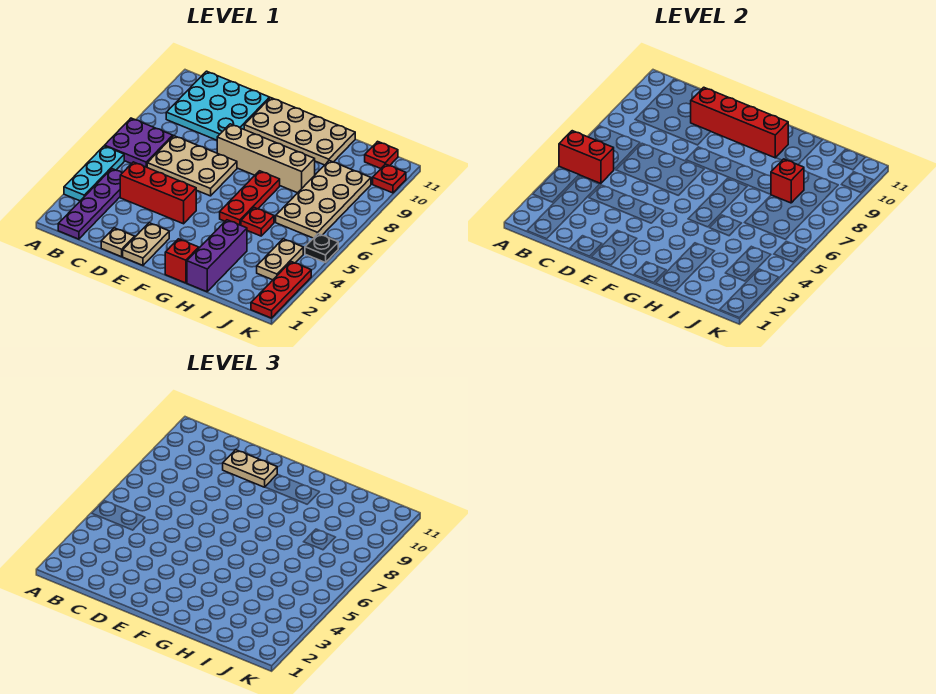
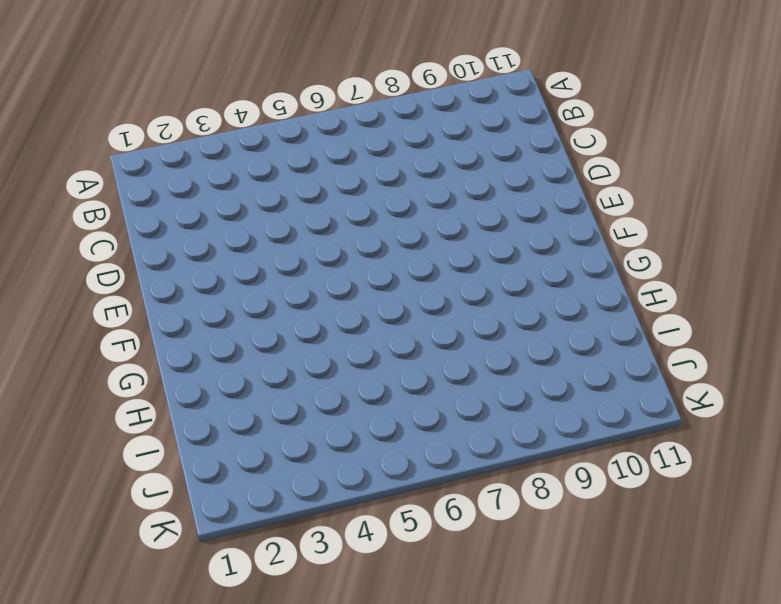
none -> cyan 1x3 plate [64,146,124,201]
none -> purple 2x2 plate [105,118,173,167]
none -> purple 1x4 plate [58,169,122,239]

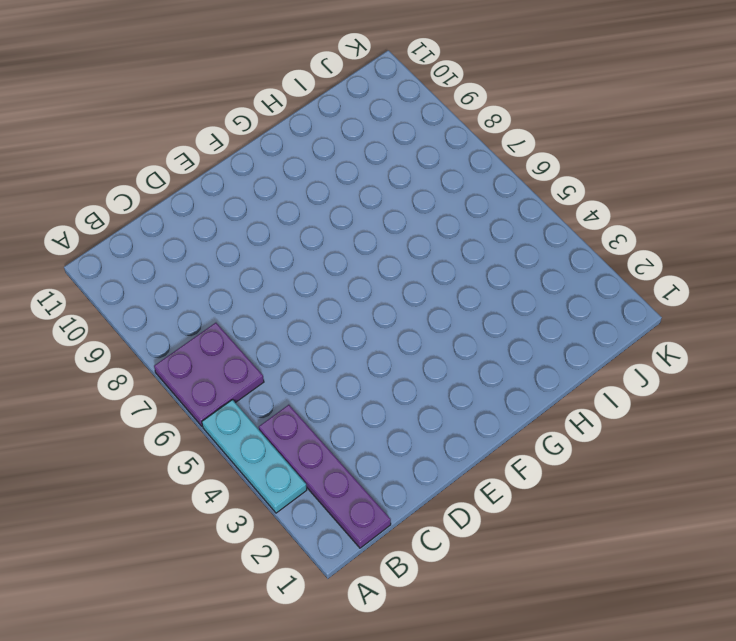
none -> cyan 3x3 plate [166,71,270,140]
none -> red 1x3 brick [120,162,196,224]
none -> tan 2x3 plate [147,136,237,196]

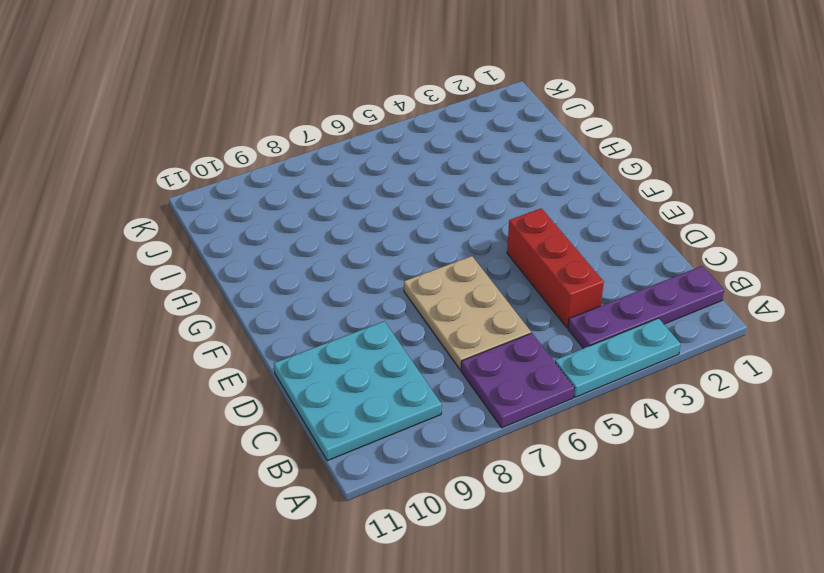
none -> tan 1x1 plate [101,228,135,257]
none -> tan 1x2 plate [123,223,169,265]
none -> tan 1x4 brick [217,124,315,193]

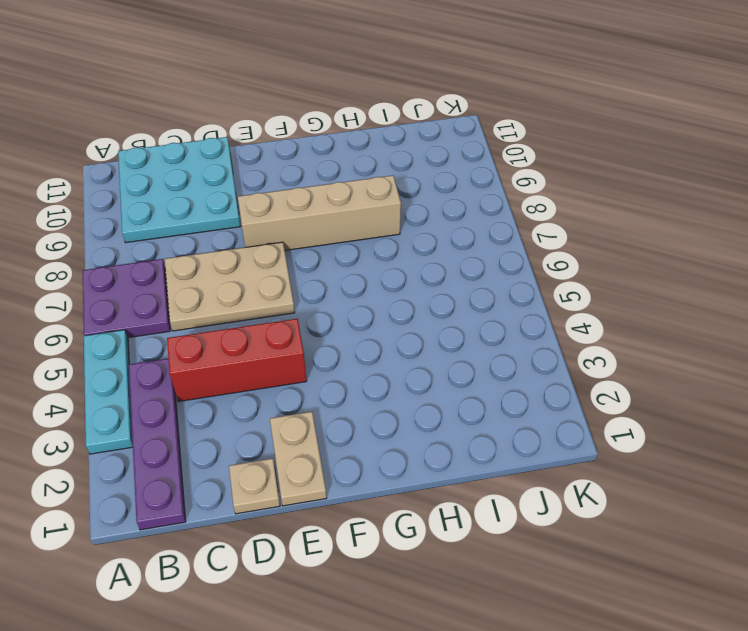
none -> tan 2x4 plate [244,98,355,165]
none -> red 1x1 brick [165,239,199,283]
none -> red 1x3 plate [220,171,280,225]

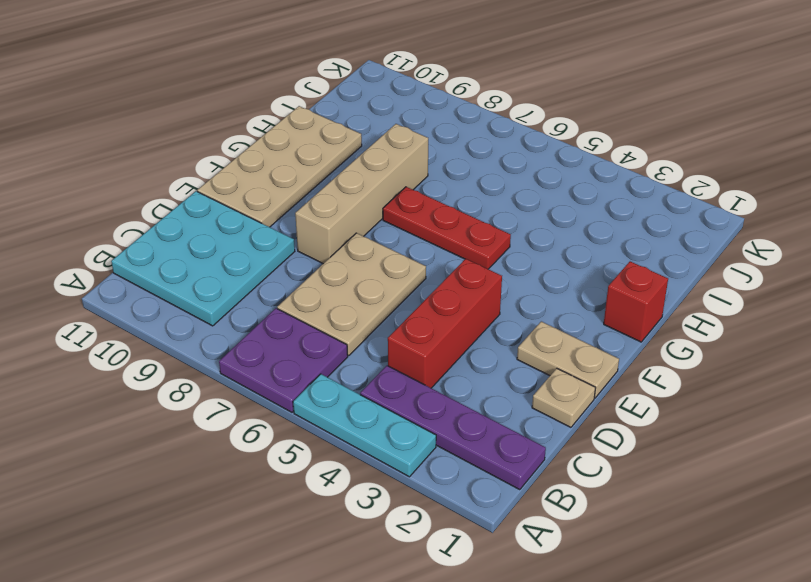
none -> purple 1x3 brick [187,220,247,292]
none -> red 1x1 plate [241,208,274,236]
none -> tan 2x4 plate [276,161,371,238]

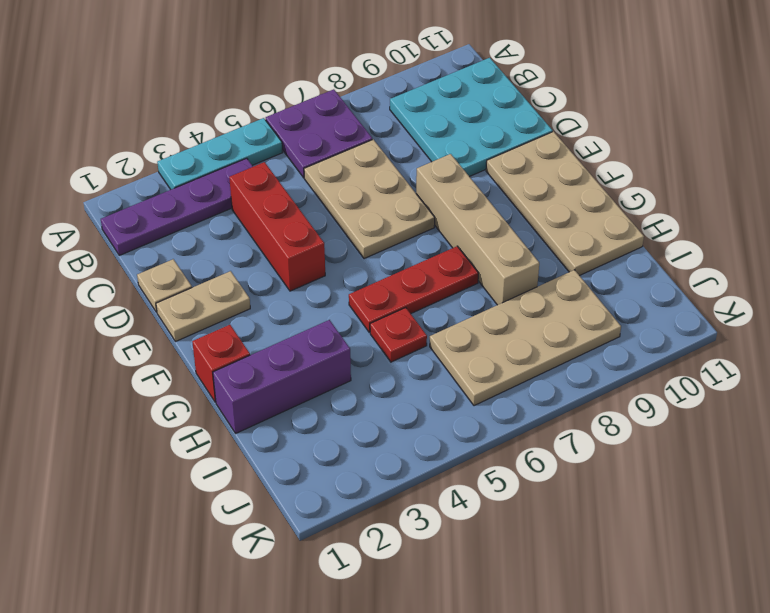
none -> tan 1x2 plate [257,239,303,280]
none -> red 1x1 plate [365,141,398,169]
none -> red 1x3 plate [251,262,311,318]

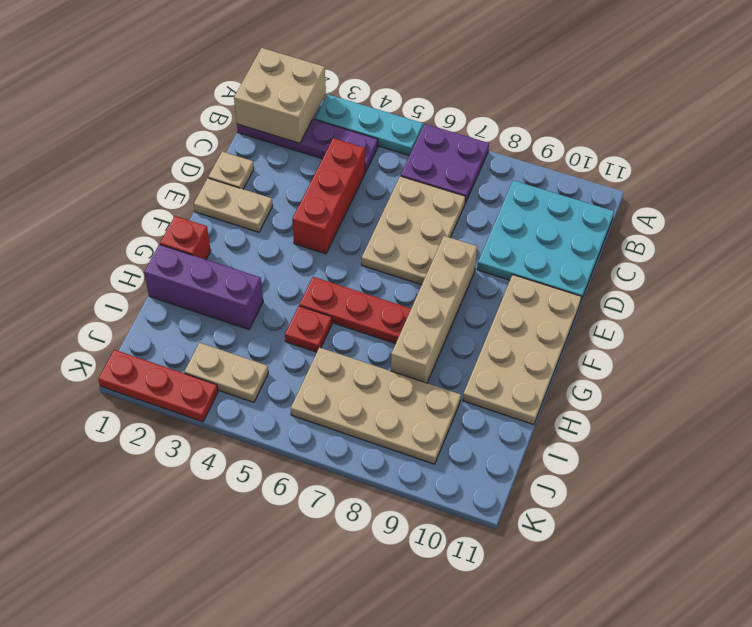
tan 2x2 brick [234,48,326,143] -> none
none -> red 1x1 plate [365,141,398,169]
none -> black 1x1 plate [305,234,338,262]
none -> red 1x1 plate [373,164,406,193]

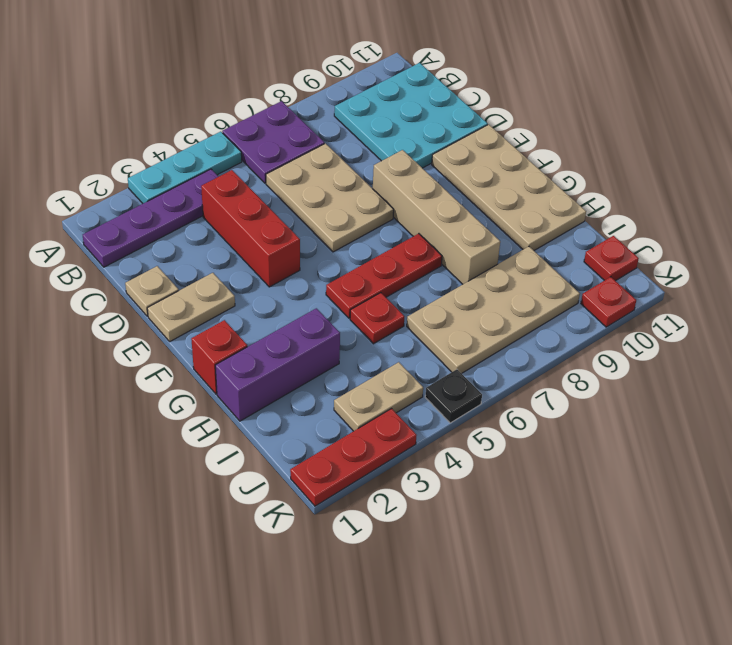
none -> red 1x2 brick [559,131,614,184]
none -> red 1x4 brick [691,87,788,158]
none -> red 1x1 brick [771,159,804,203]

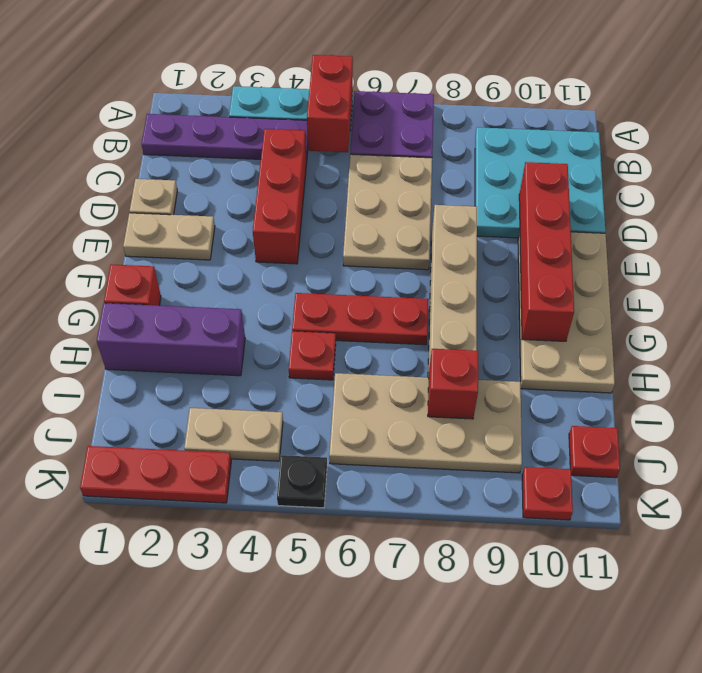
none -> tan 1x2 plate [223,450,277,487]

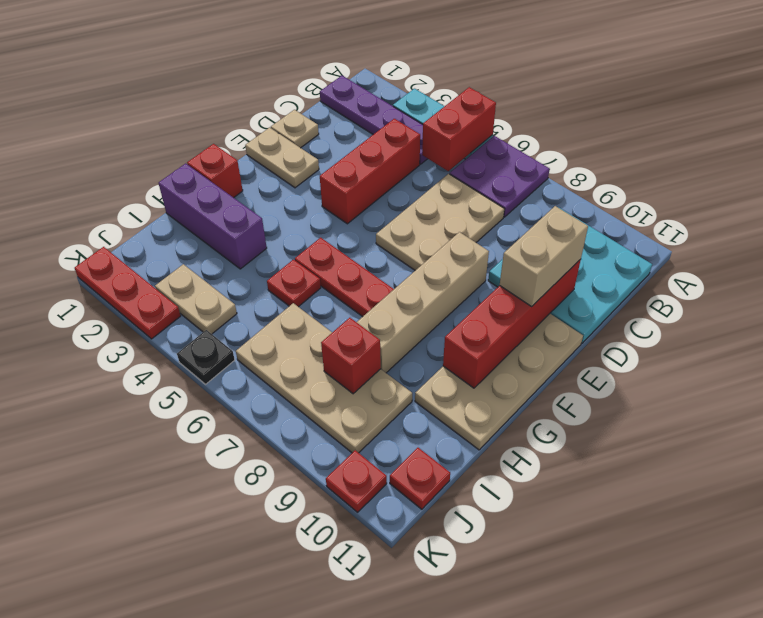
tan 1x2 brick [500,206,588,307] -> tan 1x2 plate [223,450,277,487]

